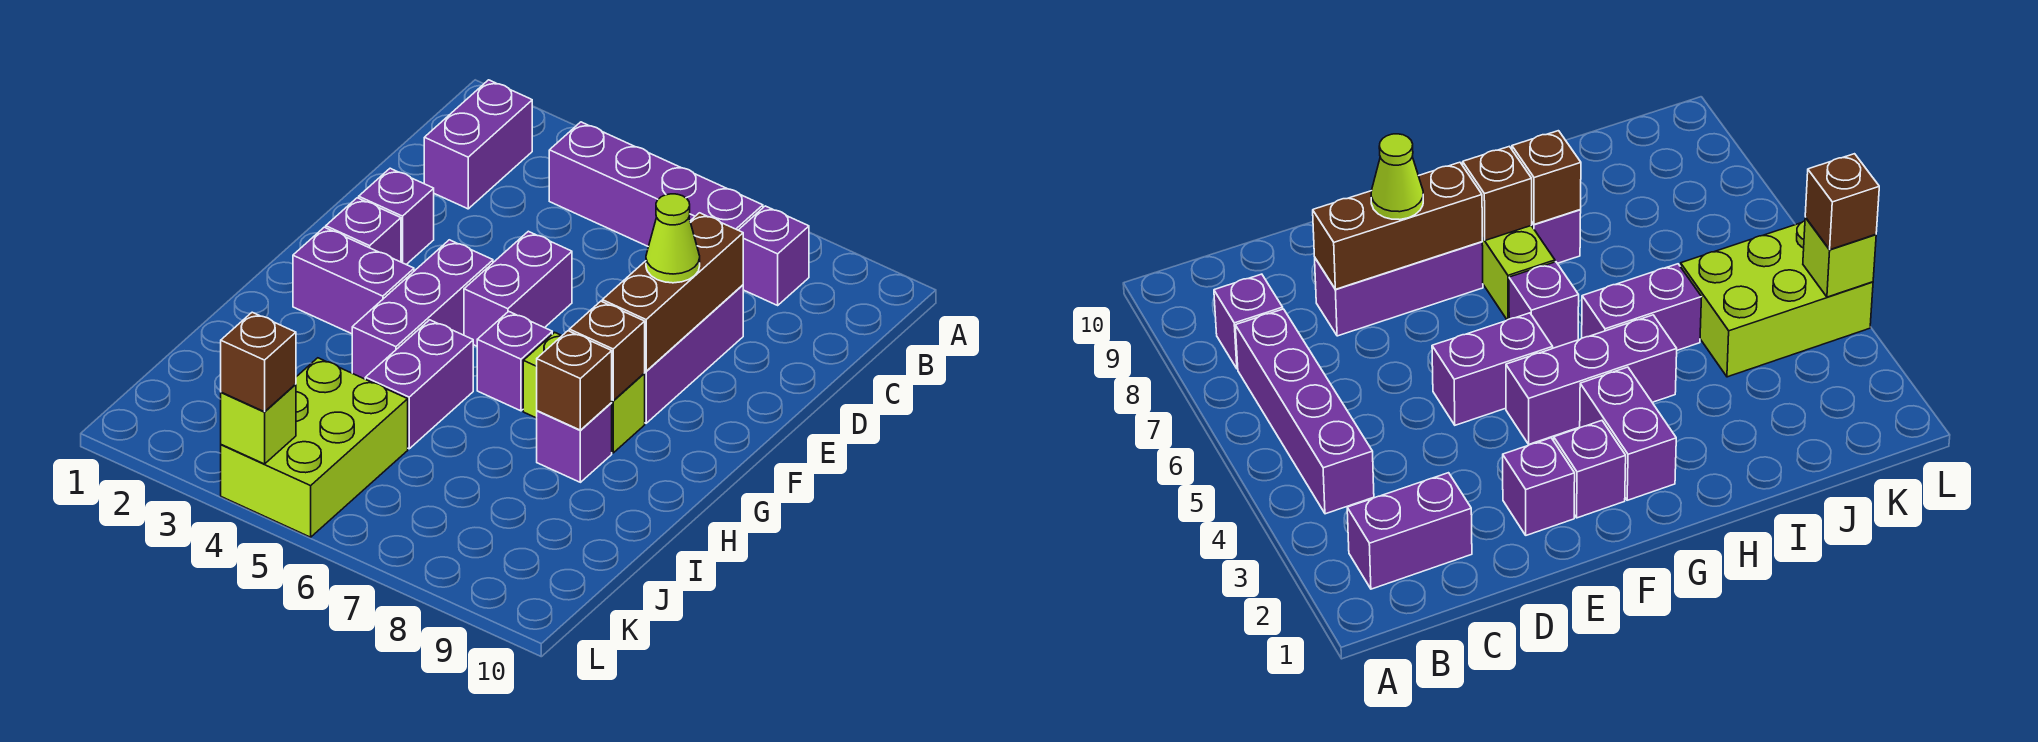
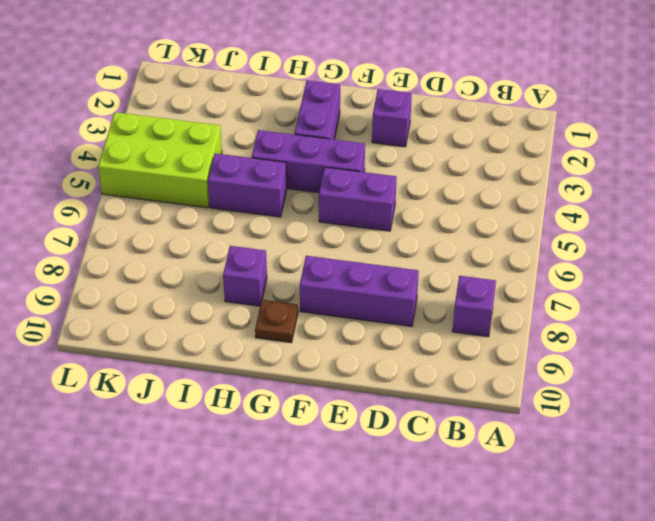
brown 1x1 plate [255,300,298,343] -> none
none -> purple 1x2 brick [424,80,532,209]
none -> purple 1x4 brick [549,122,763,247]
none -> purple 1x1 brick [326,198,401,262]

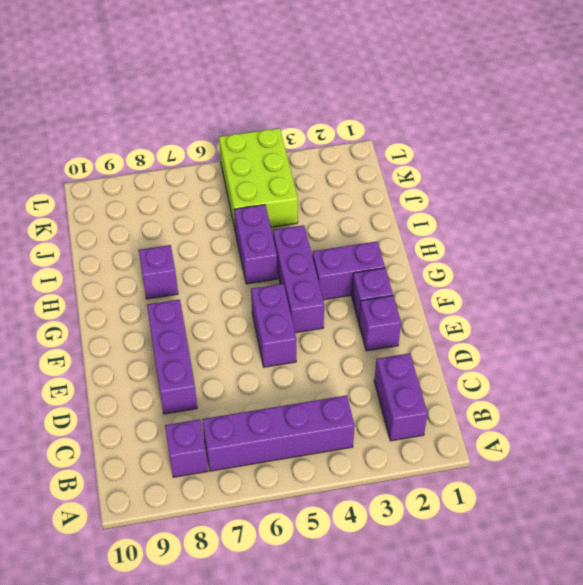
none -> purple 1x1 brick [477,311,552,411]
none -> lime 1x2 brick [523,332,645,453]
none -> brown 1x3 brick [602,213,743,371]

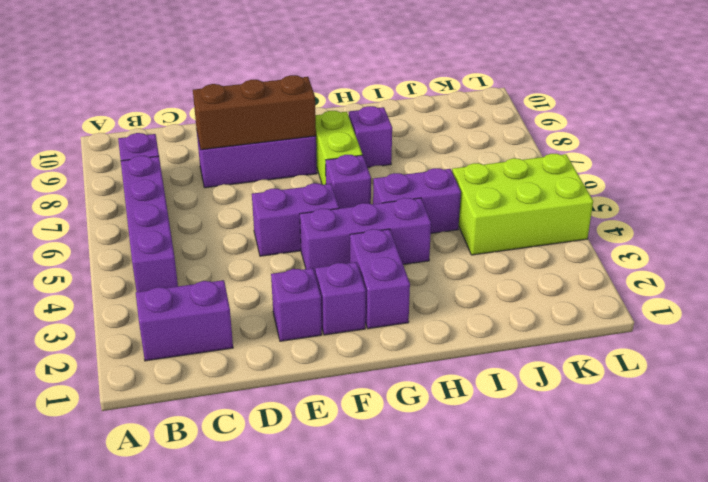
none -> brown 1x1 brick [569,301,645,401]
none -> brown 1x1 brick [537,331,612,430]
none -> lime 1x1 brick [221,384,296,464]

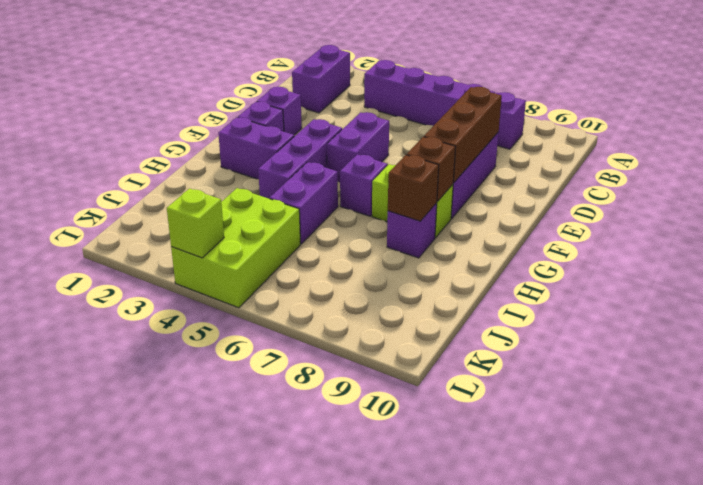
none -> lime 1x1 cone [646,194,700,283]
none -> brown 1x1 brick [221,312,296,412]

